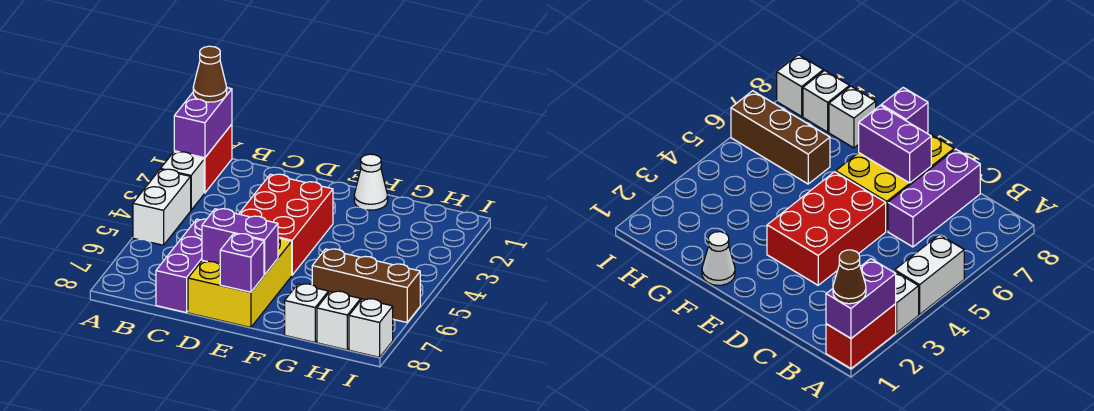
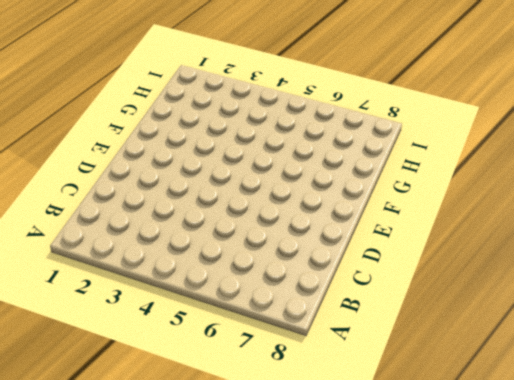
none -> red 1x2 brick [174,124,232,193]
none -> white 1x1 brick [161,152,204,210]
none -> white 1x2 brick [133,169,191,245]

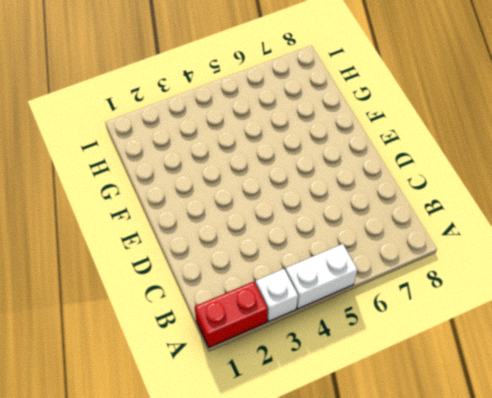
none -> purple 1x3 brick [156,219,206,313]
none -> red 2x3 brick [239,174,333,275]
none -> yellow 2x3 brick [188,237,292,328]

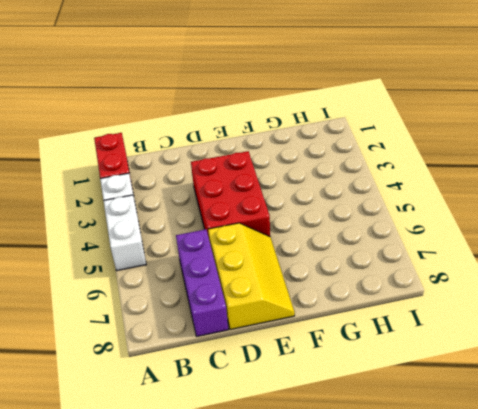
yellow 2x3 slope [208,223,295,330] -> yellow 2x3 brick [188,237,292,328]
none -> white 1x1 cone [354,154,388,210]
none -> brown 1x3 brick [312,249,420,322]
none -> white 1x1 brick [285,284,328,342]

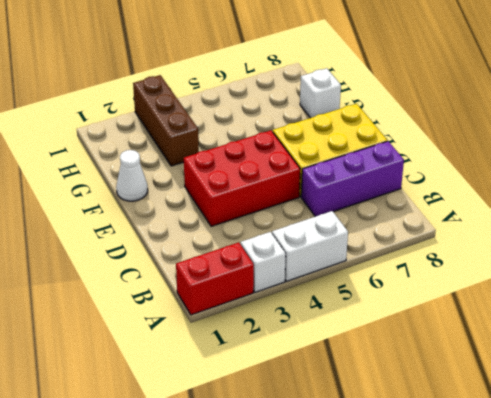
brown 1x3 brick [133,75,199,166] -> brown 1x3 brick moved to [312,249,420,322]
none -> white 1x1 brick [317,291,361,350]
none -> white 1x1 brick [349,299,393,357]
none -> purple 1x2 brick [174,88,232,158]

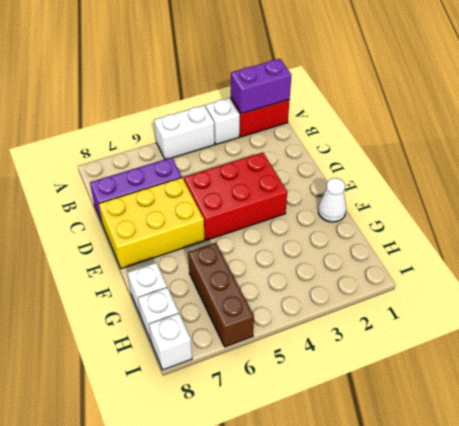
none -> purple 1x2 brick [202,209,278,275]
none -> purple 1x1 brick [220,234,264,292]
none -> brown 1x1 cone [193,46,227,102]

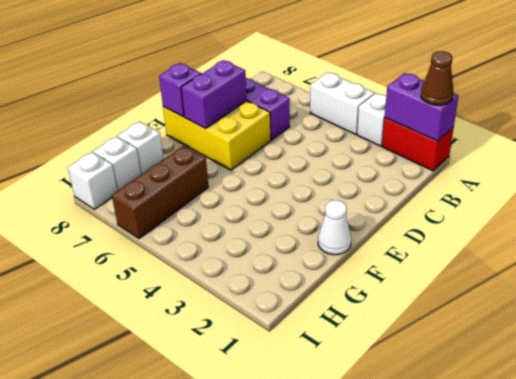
none -> red 2x3 brick [239,174,333,275]

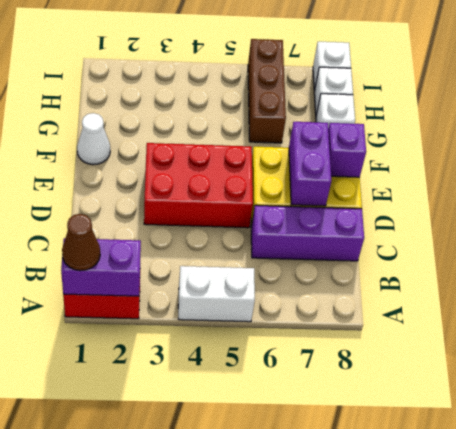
none -> white 1x1 brick [161,152,204,210]

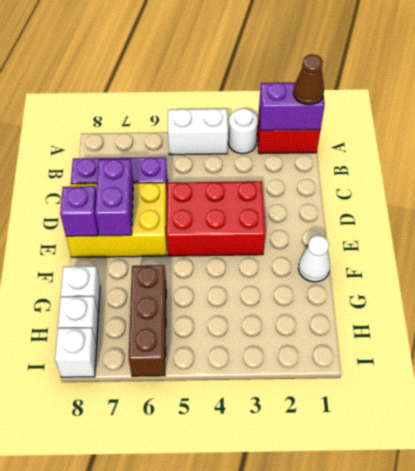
white 1x1 round brick [228,108,258,154] -> white 1x1 brick [161,152,204,210]

